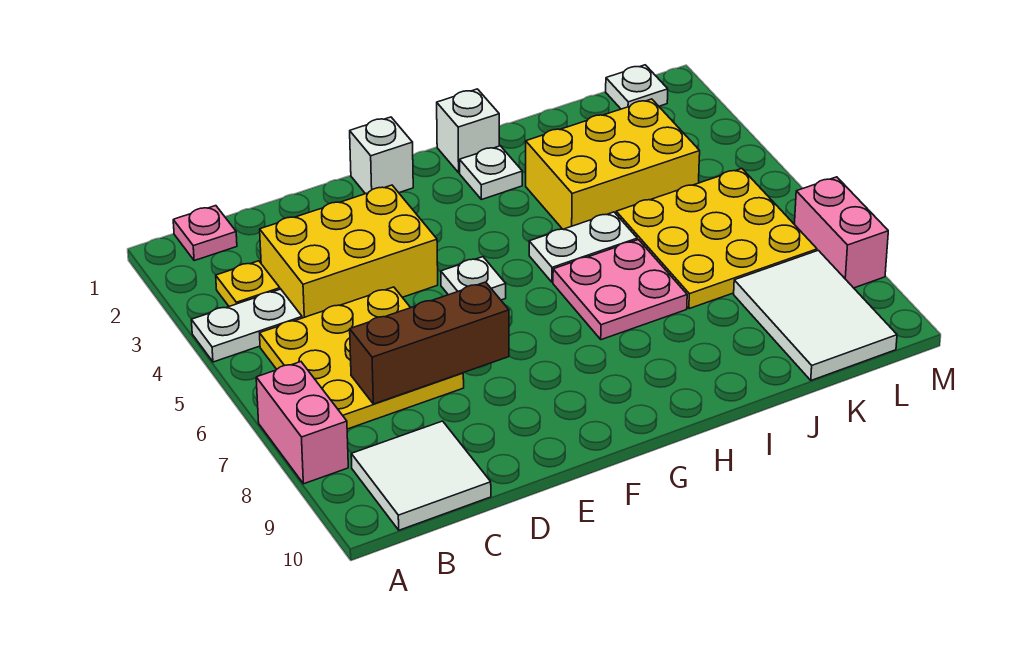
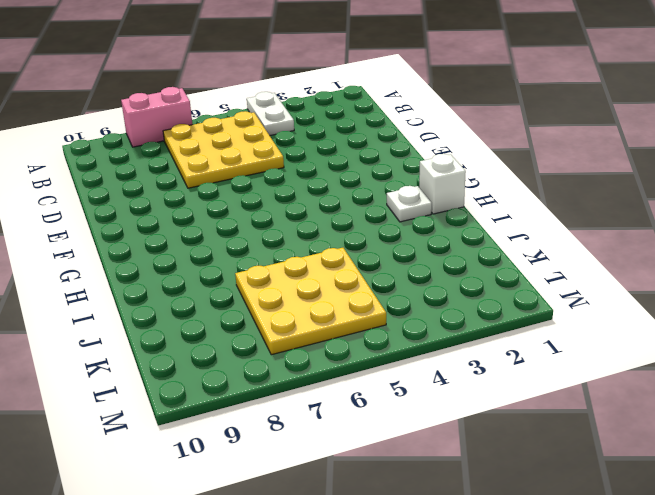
none -> pink 1x1 plate [173,206,237,261]
none -> yellow 1x1 plate [216,261,280,306]
none -> white 2x2 tile [351,421,491,530]

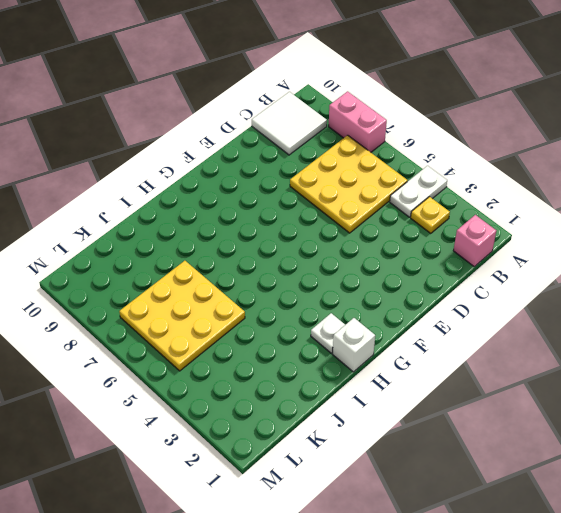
pink 1x1 brick [453,215,496,266] -> pink 1x1 plate [173,206,237,261]
none -> yellow 2x3 brick [260,185,438,318]
none -> white 1x1 brick [350,117,413,194]
none -> white 1x1 plate [441,257,506,300]

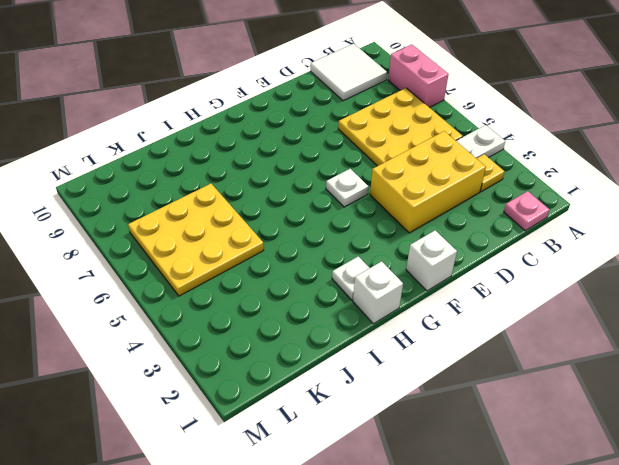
none -> white 1x2 plate [529,212,637,282]
none -> pink 2x2 plate [553,240,687,340]
none -> yellow 2x3 brick [526,99,700,229]

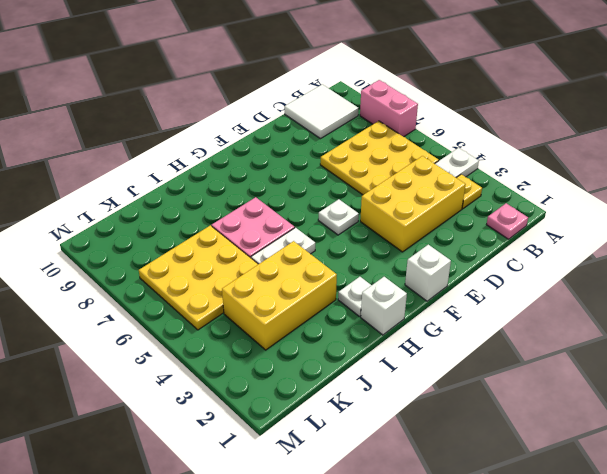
none -> white 2x3 tile [734,250,897,380]
none -> white 1x1 plate [606,65,668,109]
none -> pink 1x2 brick [794,177,888,288]

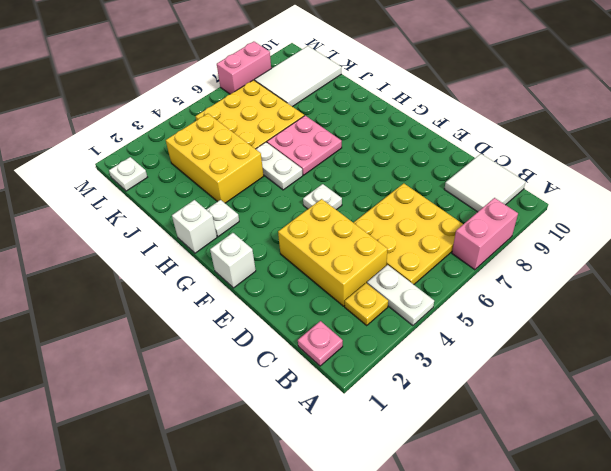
none -> brown 1x3 brick [350,282,509,404]

